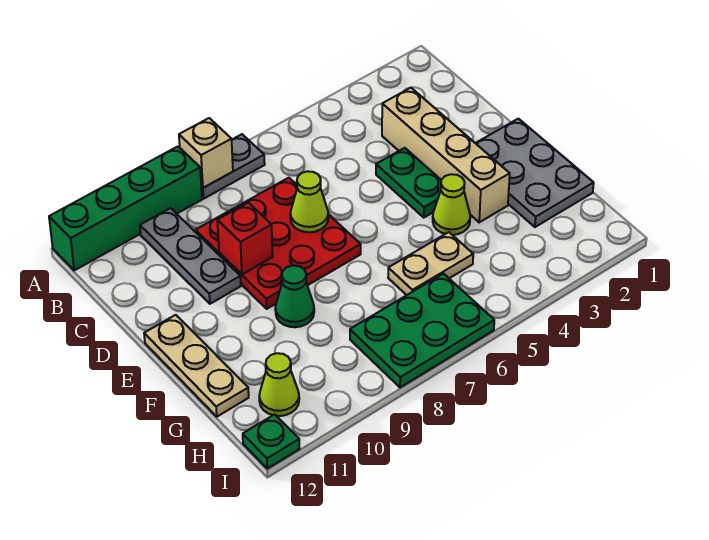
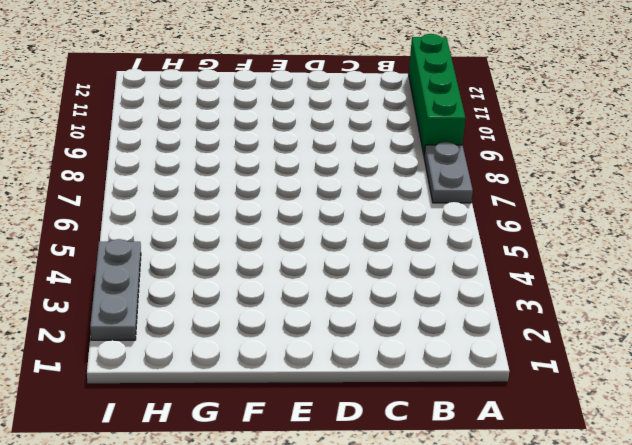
grey 1x3 plate [90,239,141,340] -> grey 1x3 plate turned to [140,208,241,304]
none -> tan 1x4 brick [382,88,510,222]
none -> red 3x3 plate [196,178,361,309]
none -> green 1x2 plate [376,148,441,217]

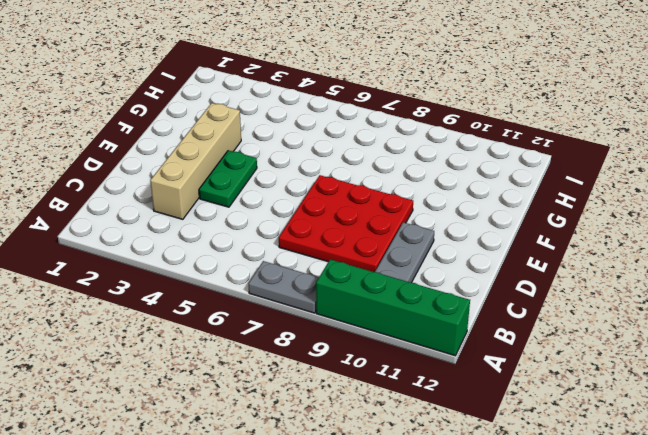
none -> grey 2x3 plate [476,119,594,227]
none -> tan 1x3 plate [144,315,249,417]
none -> lime 1x1 cone [433,174,470,235]

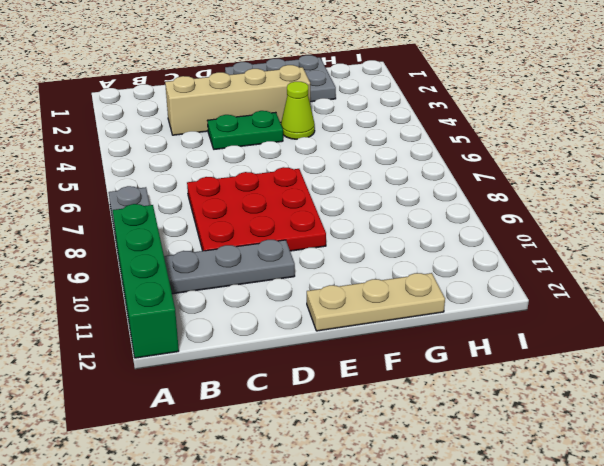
none -> green 1x1 cone [275,266,314,327]
none -> tan 1x2 plate [388,232,473,295]
none -> green 2x3 plate [350,274,494,387]

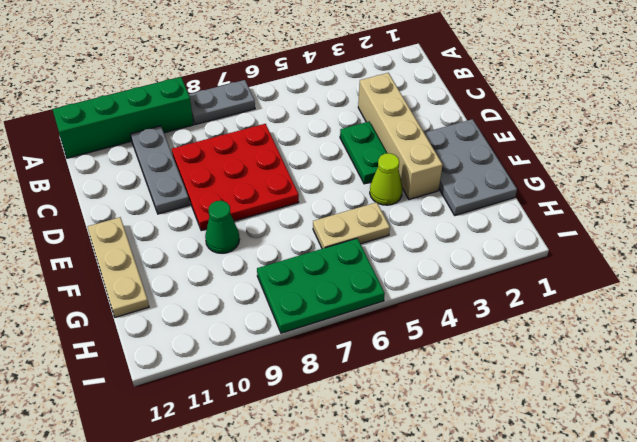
none -> lime 1x1 cone [259,353,299,416]
none -> green 1x1 plate [243,414,300,469]
none -> tan 1x1 brick [179,118,233,188]

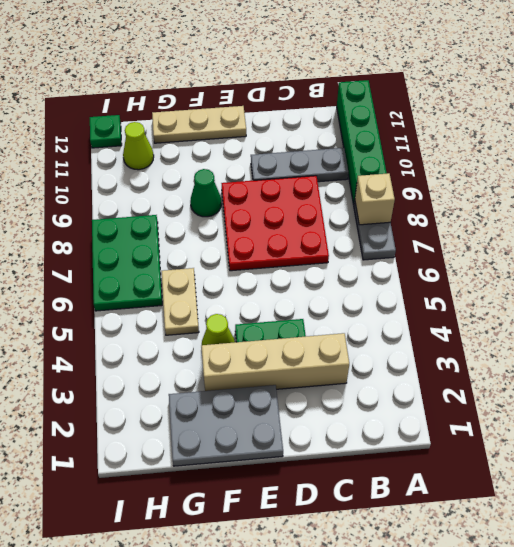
none -> lime 1x1 cone [290,171,328,232]
none -> red 1x1 brick [217,203,273,274]

